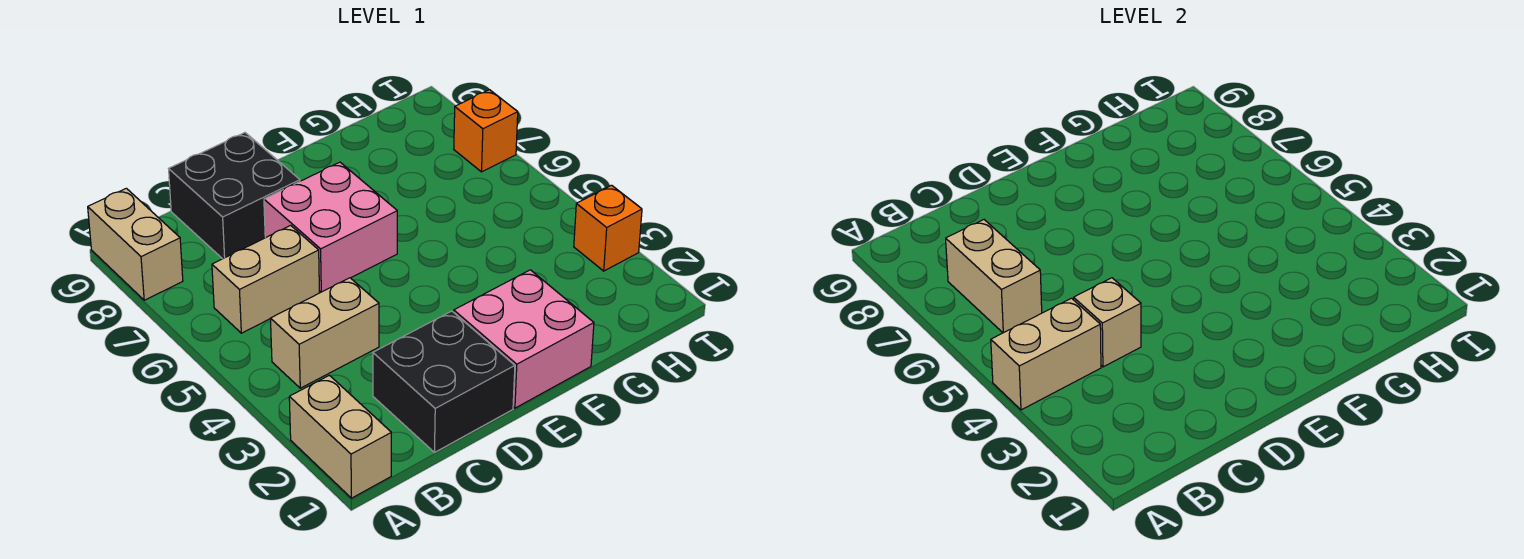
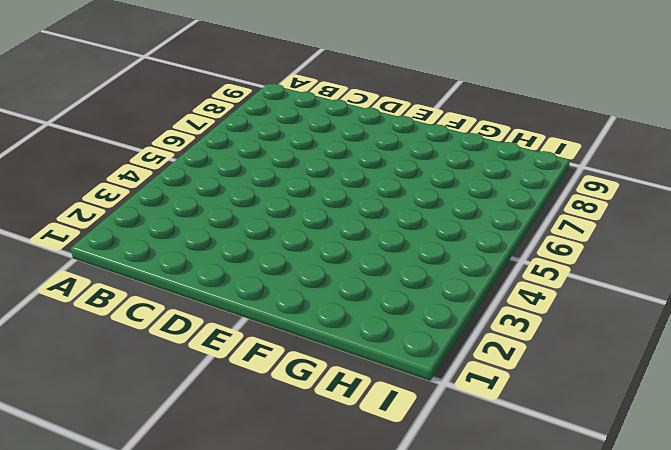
none -> tan 1x2 brick [289,375,391,498]
none -> tan 1x2 brick [88,188,183,300]
none -> tan 1x2 brick [270,278,379,388]

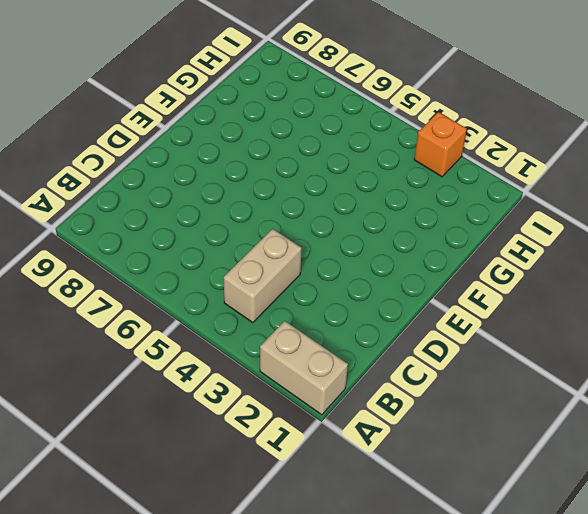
none -> tan 1x2 brick [88,188,183,300]
none -> tan 1x2 brick [212,225,319,333]
none -> black 2x2 brick [373,311,515,452]

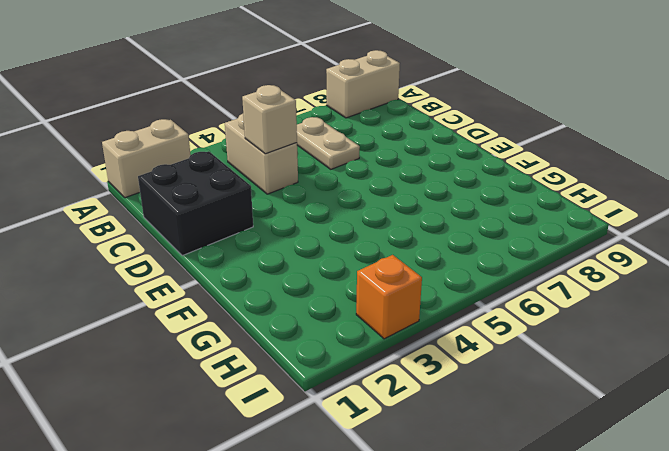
tan 1x2 plate [297,117,360,169] -> tan 1x2 brick [212,225,319,333]
none -> black 2x2 brick [169,133,300,259]
none -> pink 2x2 brick [264,162,397,292]
none -> pink 2x2 brick [454,270,594,408]

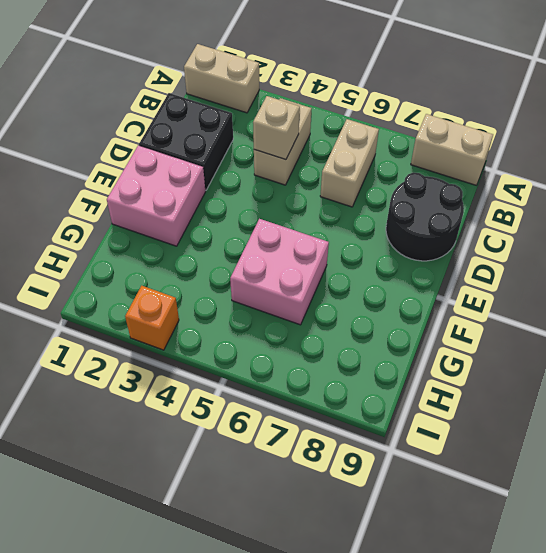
black 2x2 round brick [386,173,464,261] -> black 2x2 brick [169,133,300,259]
pink 2x2 brick [230,219,329,325] -> pink 2x2 brick moved to [264,162,397,292]
none -> orange 1x1 brick [454,90,518,172]
none -> tan 1x2 brick [991,298,1101,410]
none -> tan 1x2 brick [946,220,1042,333]

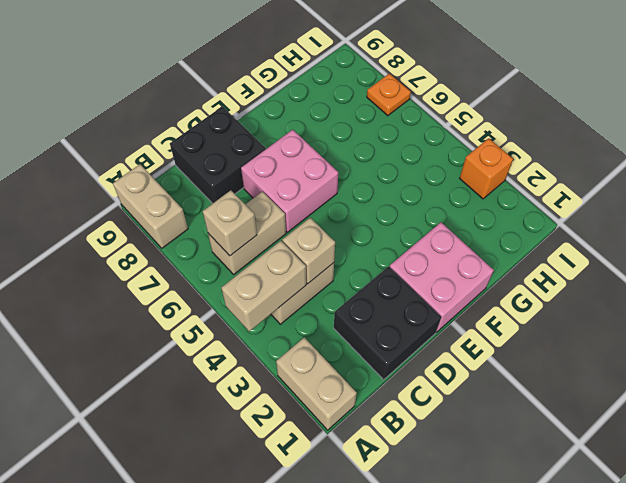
tan 1x1 brick [203,190,257,256] -> tan 1x2 brick [946,220,1042,333]
orange 1x1 plate [367,73,411,116] -> orange 1x1 brick [454,90,518,172]

